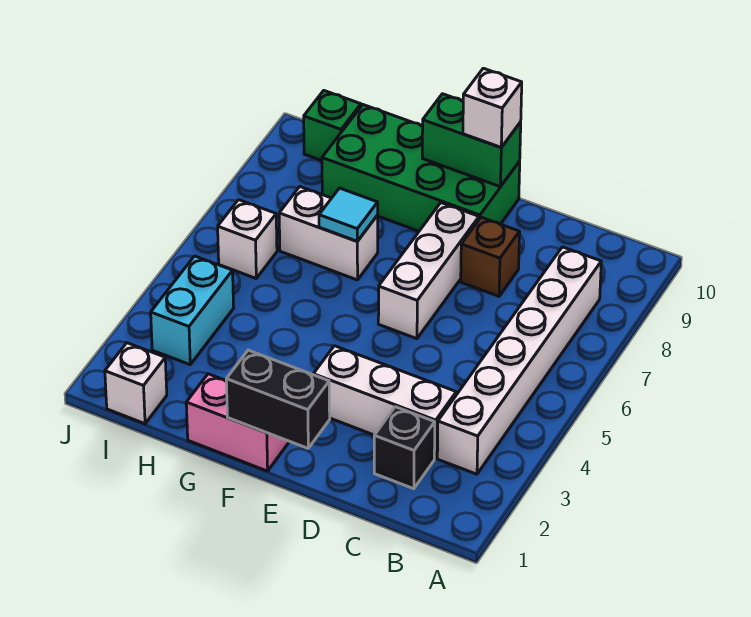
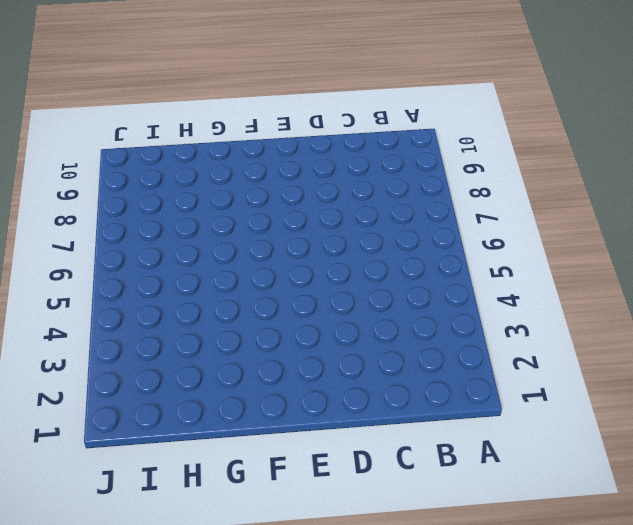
none -> white 1x6 brick [437,247,601,474]
none -> black 1x1 brick [374,407,435,489]
none -> white 1x3 brick [313,346,456,458]

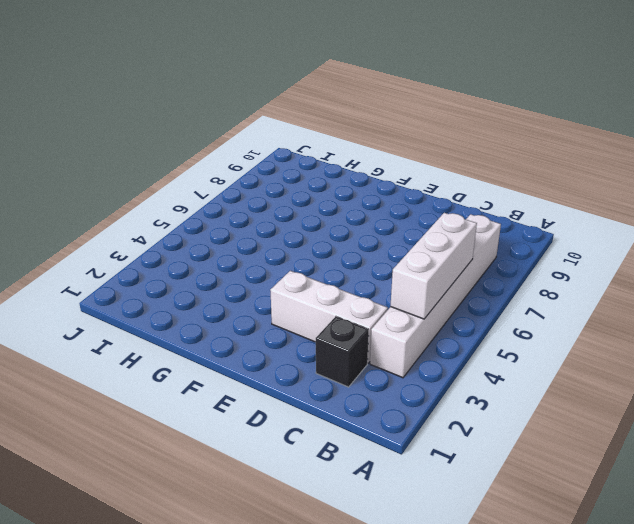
white 1x3 brick [390,213,477,319] -> white 1x3 brick moved to [378,203,479,339]
none -> brown 1x1 brick [461,217,520,296]
none -> green 2x4 brick [322,105,520,231]
none -> pink 1x2 brick [186,374,289,471]

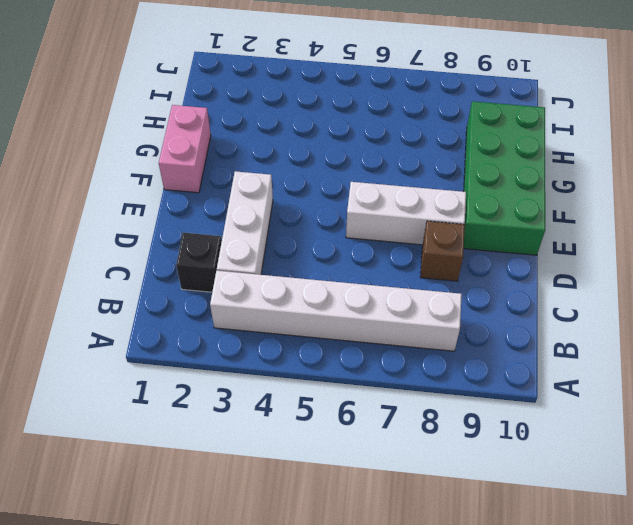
none -> white 1x2 brick [279,187,378,280]
none -> white 1x1 brick [105,343,167,424]
none -> cyan 1x2 brick [151,256,234,365]

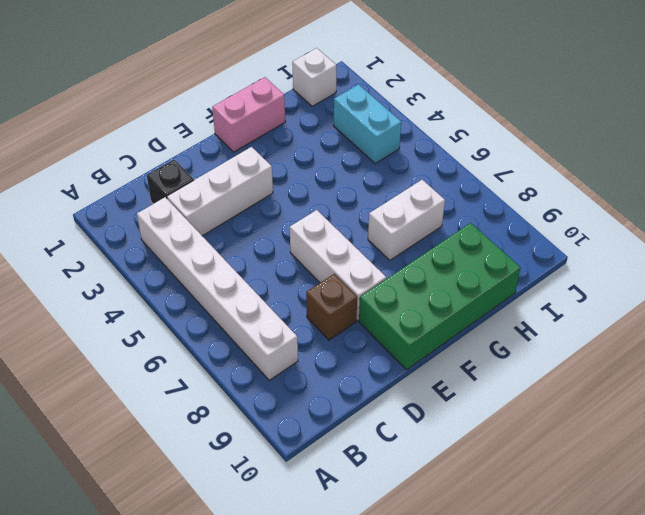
none -> white 1x1 brick [218,200,277,278]
none -> green 1x1 brick [304,91,361,161]
none -> black 1x2 brick [226,350,330,448]

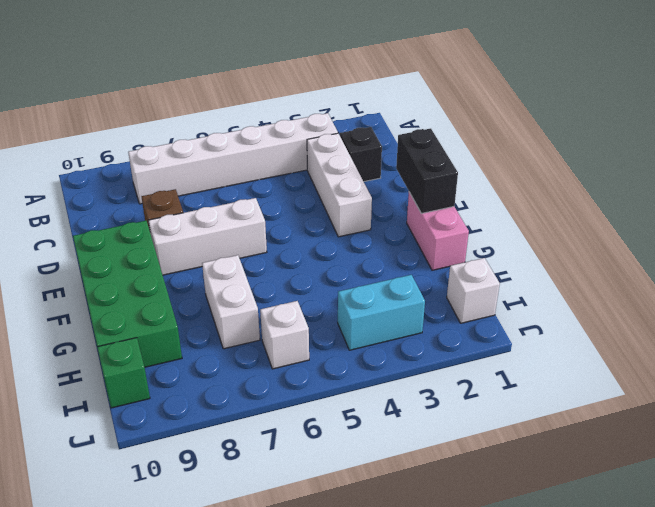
none -> green 1x2 brick [422,94,521,187]
none -> cyan 1x1 tile [319,188,378,241]
none -> white 1x1 brick [463,68,522,147]

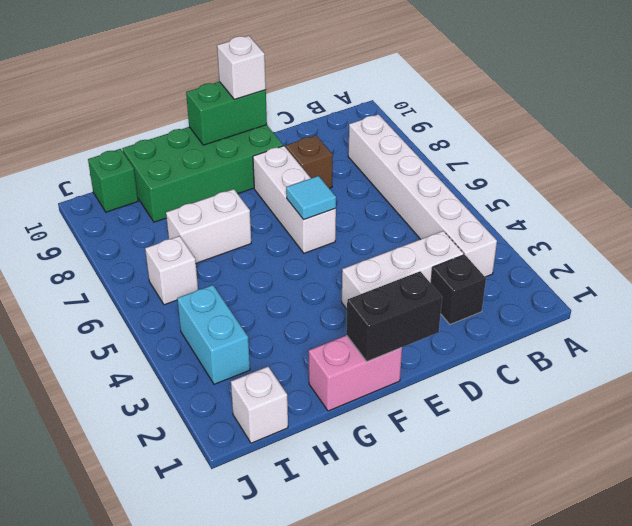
cyan 1x1 tile [286,176,336,220] -> cyan 1x1 tile moved to [319,188,378,241]

